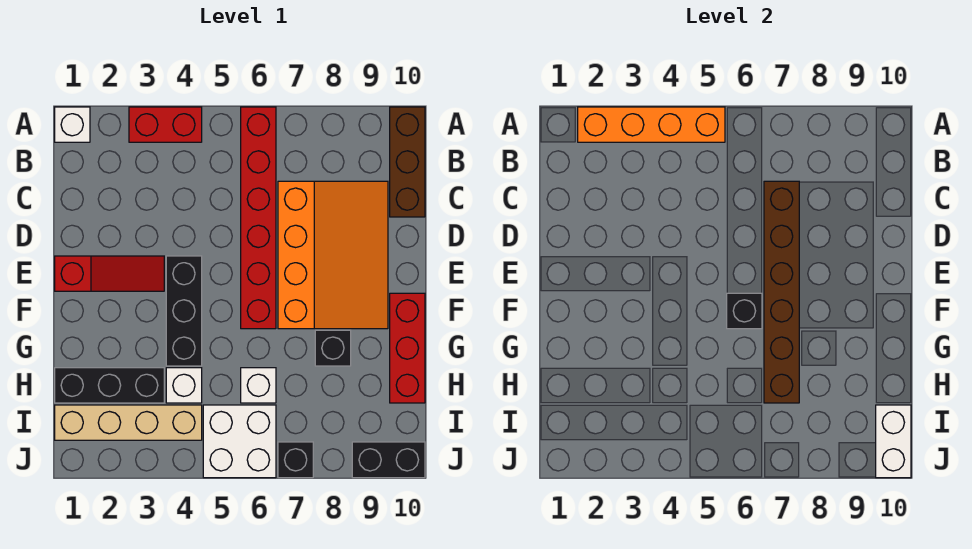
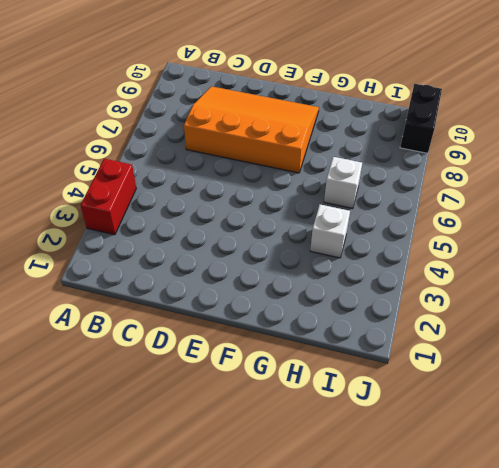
none -> white 1x1 brick [55,107,90,142]
none -> red 1x6 brick [241,107,276,329]
none -> brown 1x3 brick [390,107,425,217]

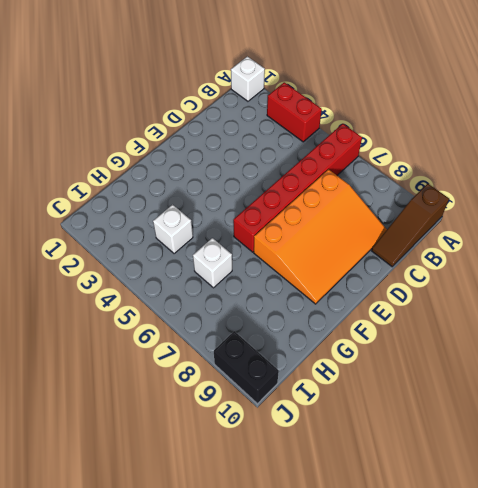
brown 1x3 slope [372,184,449,267] -> brown 1x3 brick [390,107,425,217]
none -> red 1x3 slope [55,256,164,291]
none -> black 1x3 brick [166,256,202,366]
none -> red 1x3 brick [390,293,425,403]

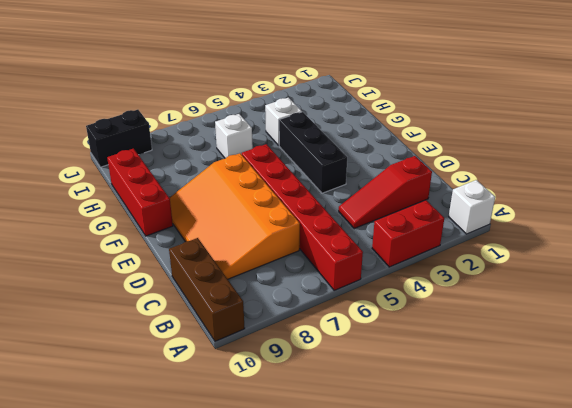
red 1x3 slope [339,156,432,229] -> red 1x3 slope moved to [55,256,164,291]
none -> black 1x1 brick [315,330,351,366]
none -> black 1x3 brick [55,368,164,403]
none -> tan 1x4 brick [55,405,202,440]

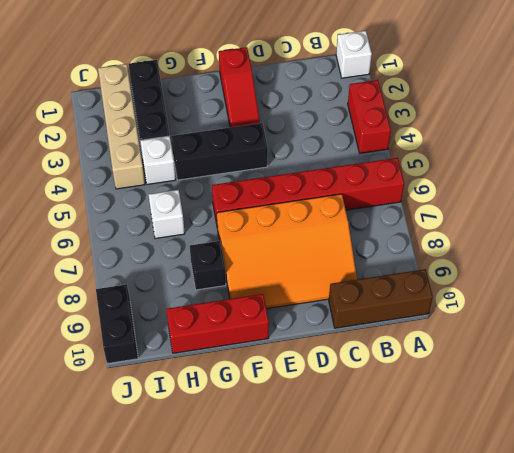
none -> white 2x2 brick [203,405,276,478]
none -> black 1x1 brick [278,442,313,478]
none -> orange 1x4 brick [578,107,725,142]

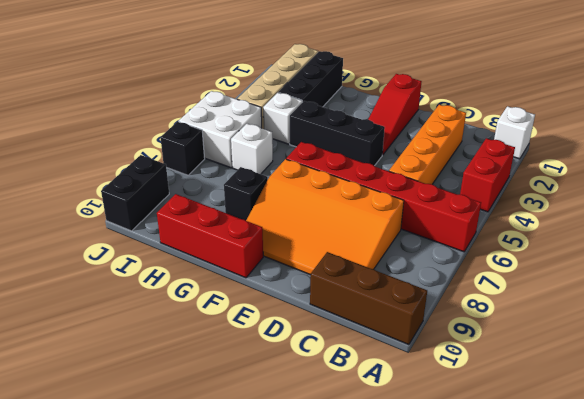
orange 1x4 brick [389,105,466,184] -> orange 1x4 brick moved to [578,107,725,142]
none -> brown 1x6 brick [764,181,799,403]
none -> black 1x1 brick [727,293,762,329]
none -> white 1x2 brick [876,405,911,478]

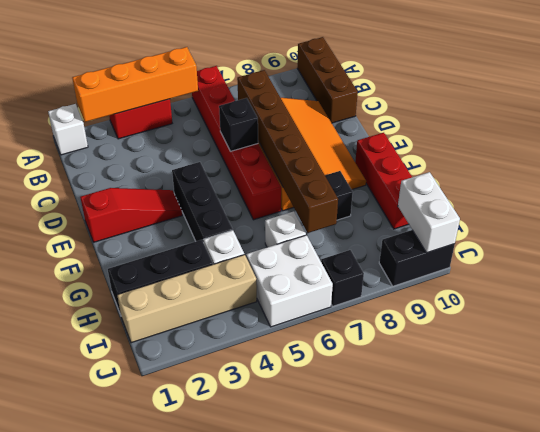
black 1x1 brick [219,98,258,151] -> black 1x1 brick moved to [727,293,762,329]

